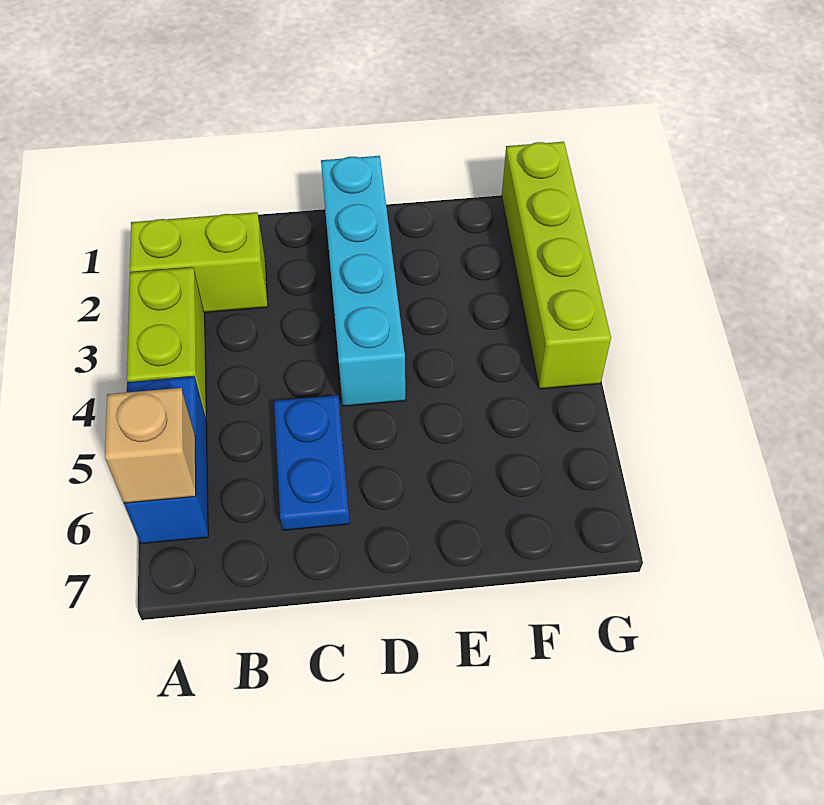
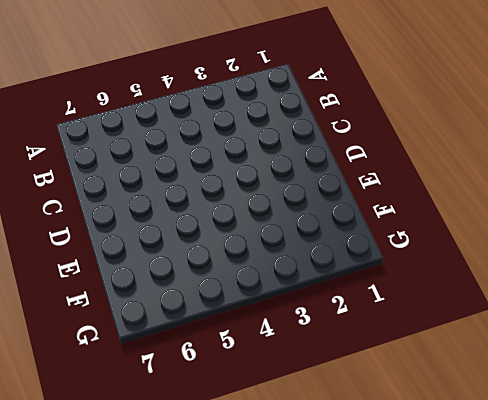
none -> lime 1x2 brick [130,212,268,313]
none -> lime 1x2 brick [127,267,206,417]

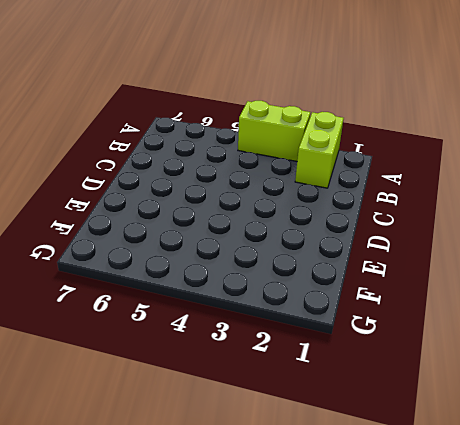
none -> blue 1x2 brick [124,377,208,544]
none -> blue 1x2 plate [274,395,350,530]

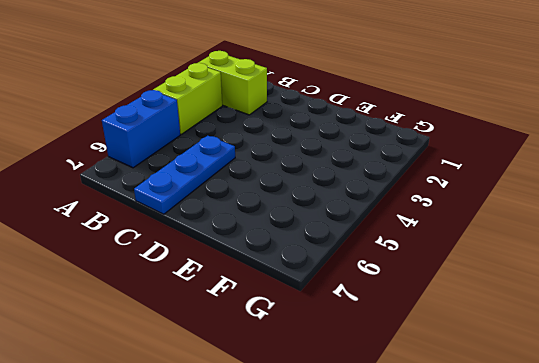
blue 1x3 plate [134,136,235,214] -> blue 1x2 plate [274,395,350,530]
none -> cyan 1x4 brick [321,156,405,406]
none -> lime 1x4 brick [502,142,611,389]

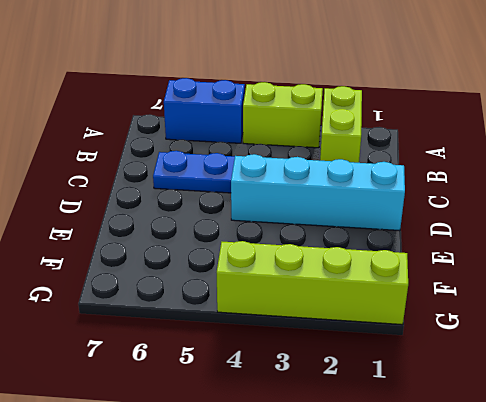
none -> tan 1x1 brick [105,388,196,503]

